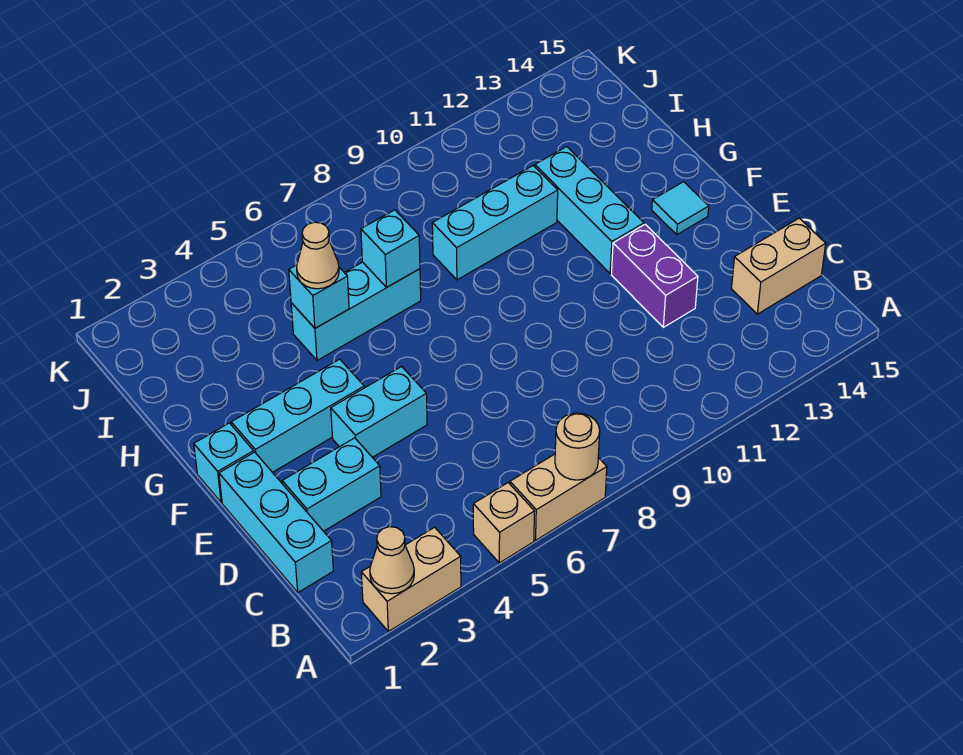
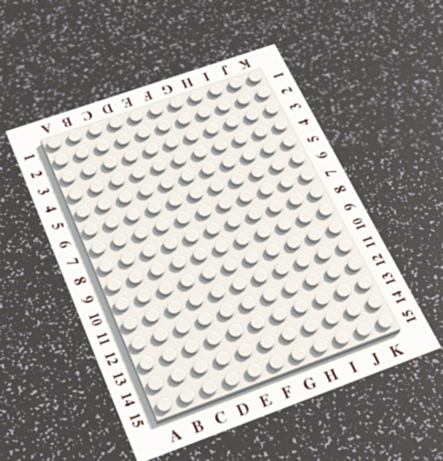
none -> tan 1x2 brick [361,527,461,631]
none -> tan 1x1 brick [473,483,535,563]
none -> tan 1x2 brick [510,454,607,540]

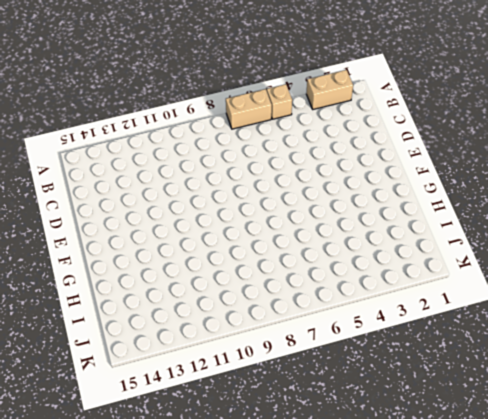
none -> cyan 1x3 brick [219,452,333,592]
none -> tan 1x2 brick [731,218,826,314]
none -> cyan 1x2 brick [282,438,381,531]

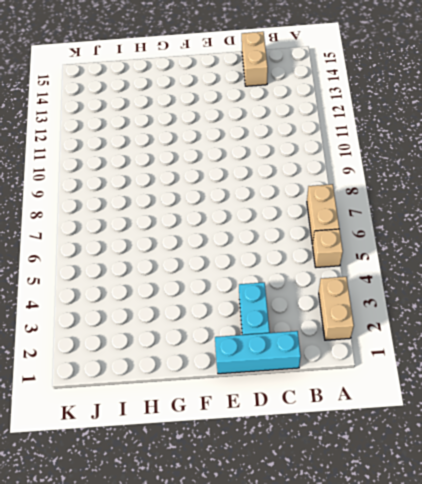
none -> purple 1x2 brick [612,224,698,327]
none -> cyan 1x2 brick [331,367,427,457]
none -> cyan 1x1 brick [194,423,254,502]

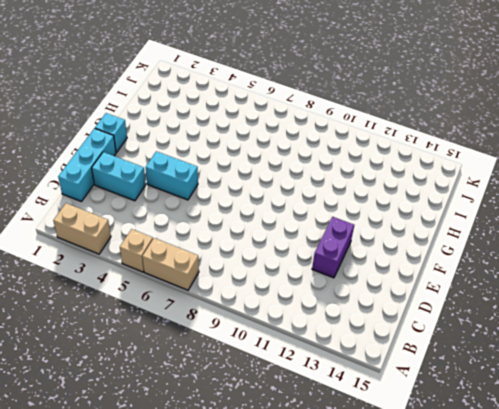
none -> tan 1x2 brick [731,218,826,314]
none -> cyan 1x3 brick [231,359,364,472]
none -> cyan 1x3 brick [535,147,644,274]

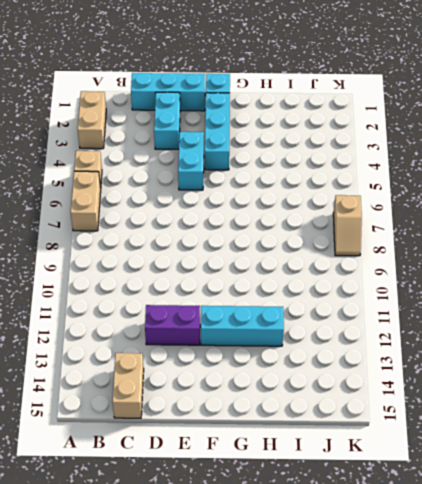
tan 1x2 slope [333,195,362,256] -> none
none -> cyan 1x1 tile [652,182,709,234]
none -> cyan 1x3 brick [291,262,421,360]
none -> cyan 1x3 brick [432,166,558,280]

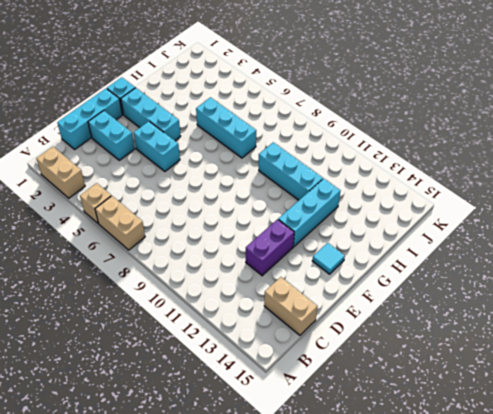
none -> tan 1x1 cone [370,527,414,594]
none -> tan 1x1 round brick [555,413,600,480]
none -> cyan 1x1 brick [289,265,349,328]

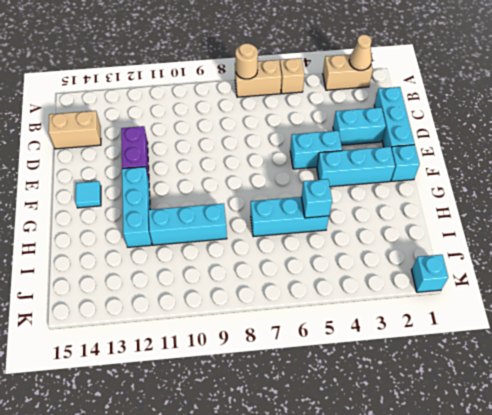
cyan 1x1 brick [412,255,448,292] -> cyan 1x1 brick moved to [361,210,420,287]
none -> tan 1x1 cone [297,222,339,289]

